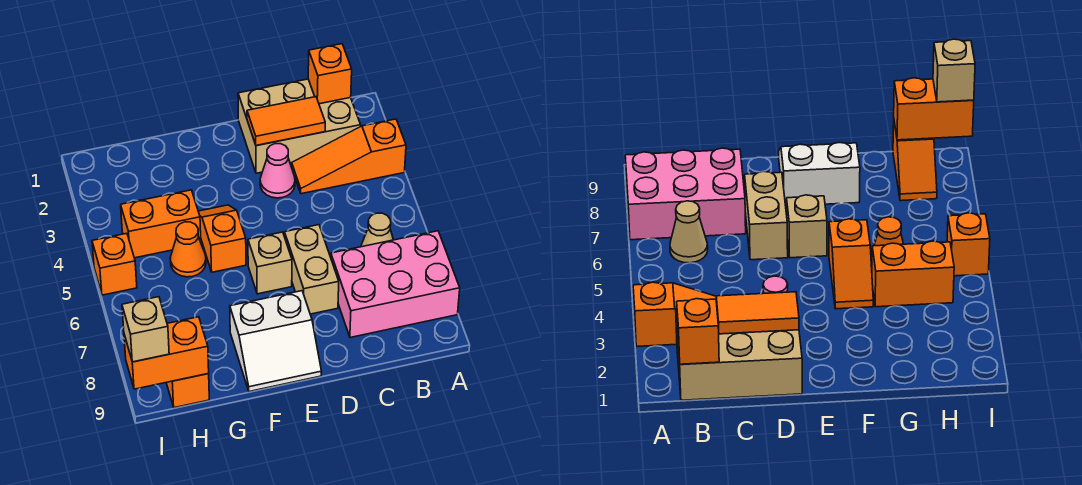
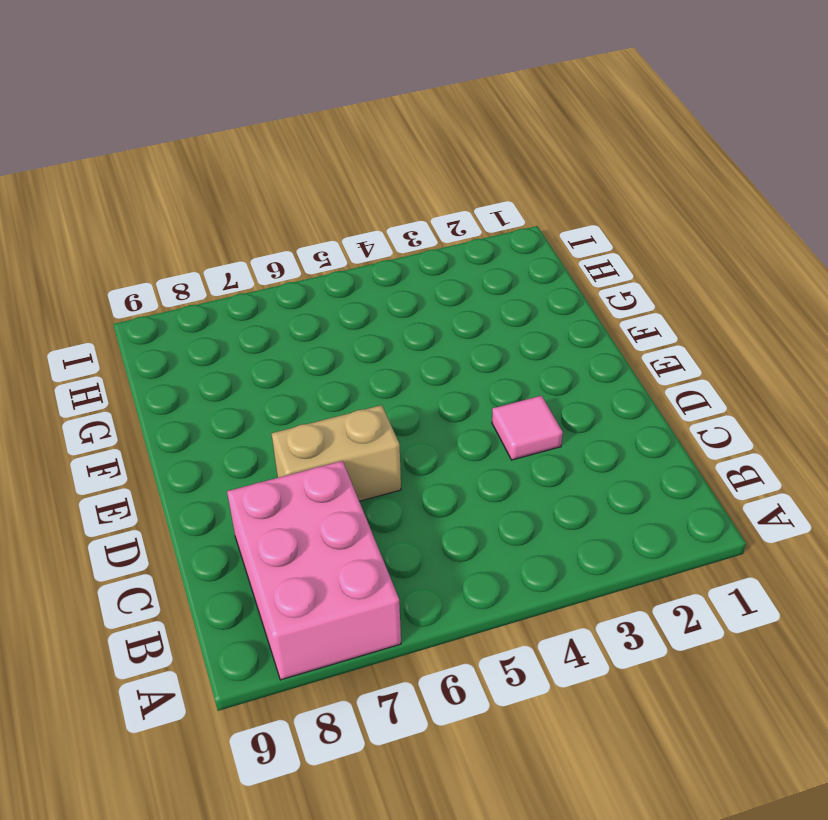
pink 1x1 tile [492,396,563,460] -> pink 1x1 cone [260,144,295,198]
none -> orange 1x3 slope [291,119,406,194]
none -> tan 2x3 brick [238,79,361,173]
none -> tan 1x1 cone [361,213,393,247]

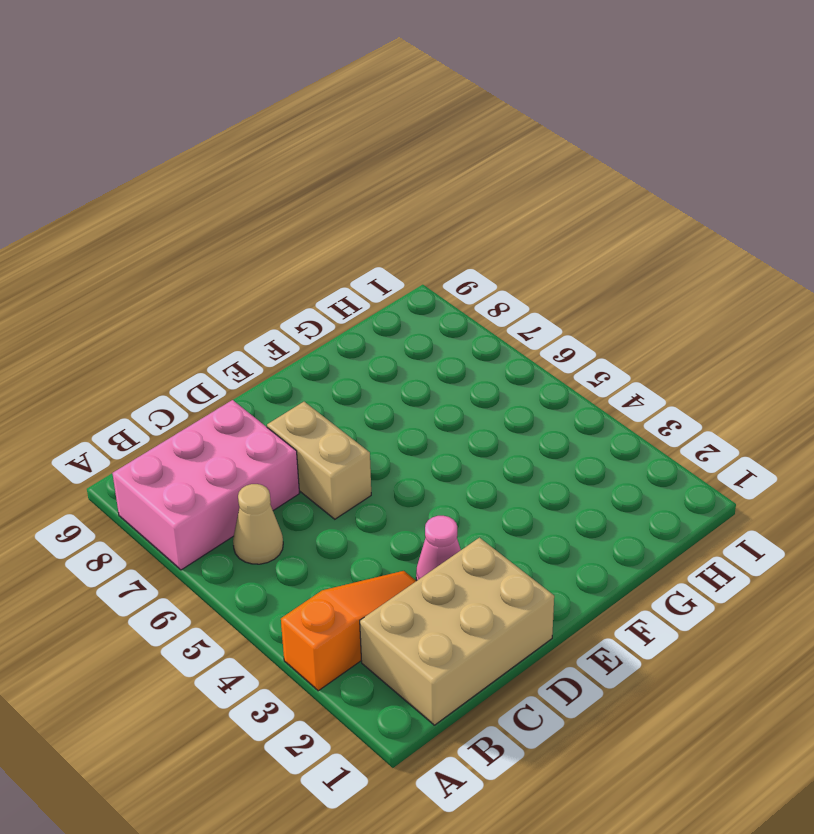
none -> tan 1x1 brick [248,232,292,294]
none -> white 2x2 slope [230,291,322,392]
none -> orange 1x2 slope [198,205,246,272]

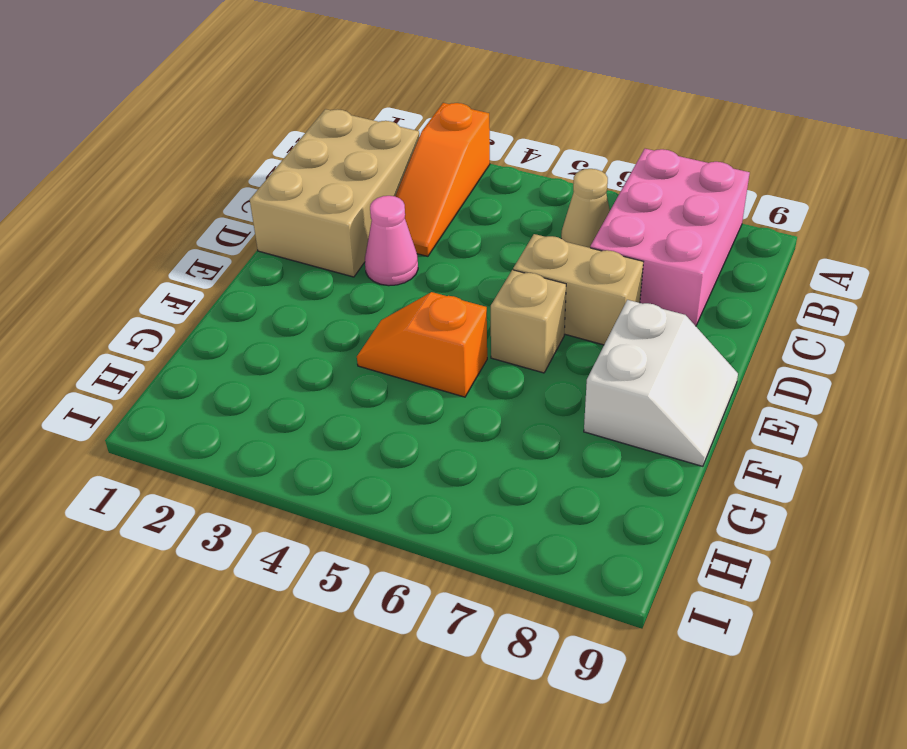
none -> orange 1x2 brick [121,190,201,258]
none -> orange 1x1 cone [170,222,206,277]
none -> orange 1x2 slope [166,374,209,408]

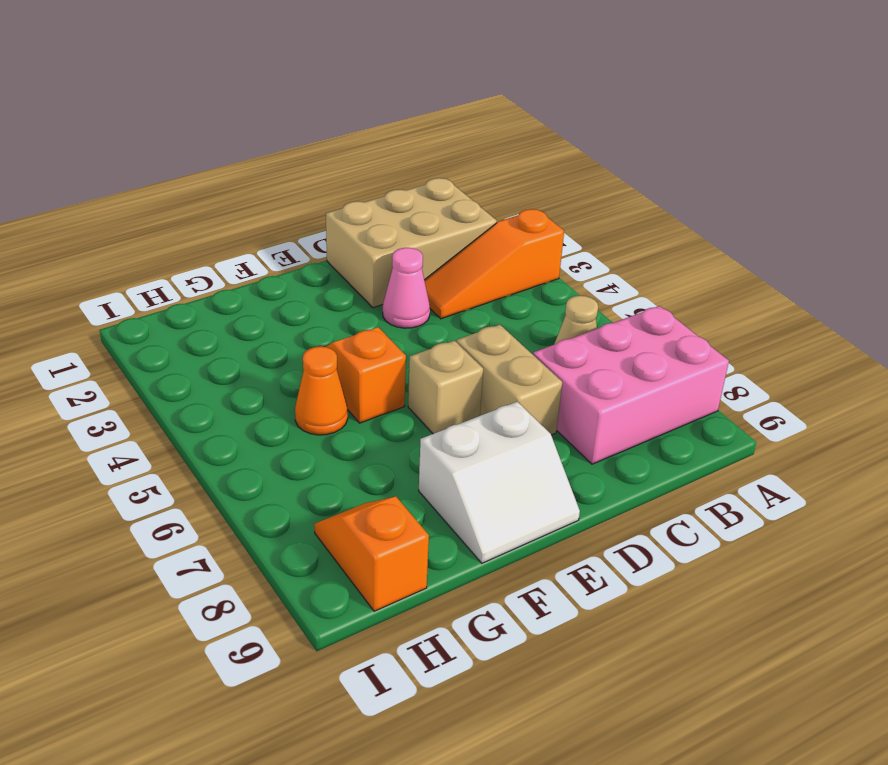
none -> orange 1x2 brick [121,190,201,258]
none -> orange 1x1 brick [92,233,137,295]
none -> orange 1x1 brick [308,44,352,104]

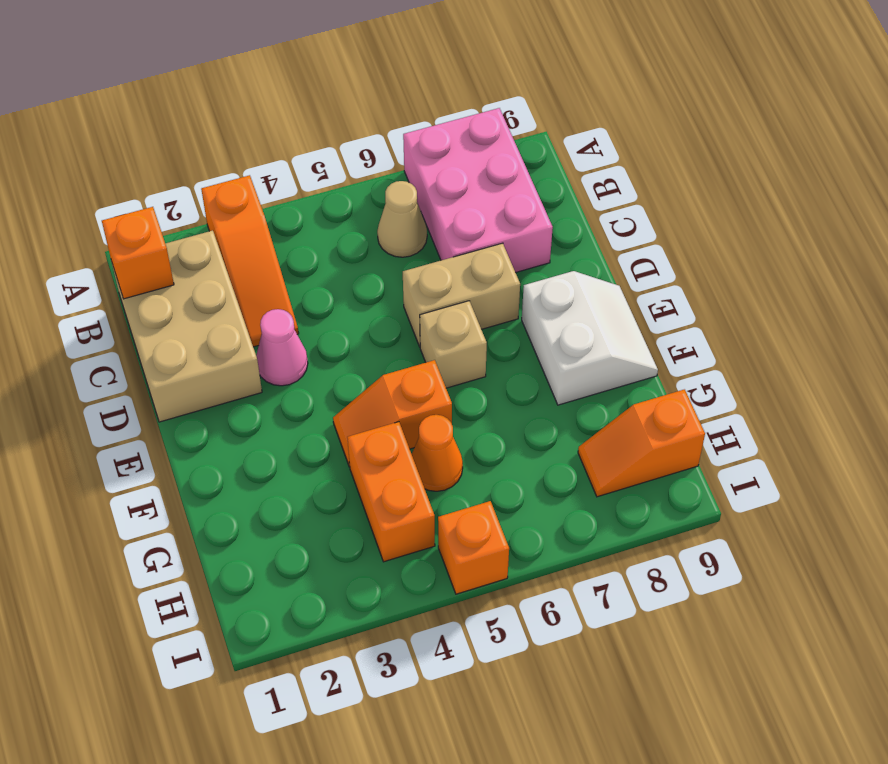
none -> orange 1x2 tile [247,97,325,146]
none -> orange 1x2 brick [124,317,209,389]
none -> tan 1x1 brick [122,297,169,362]

